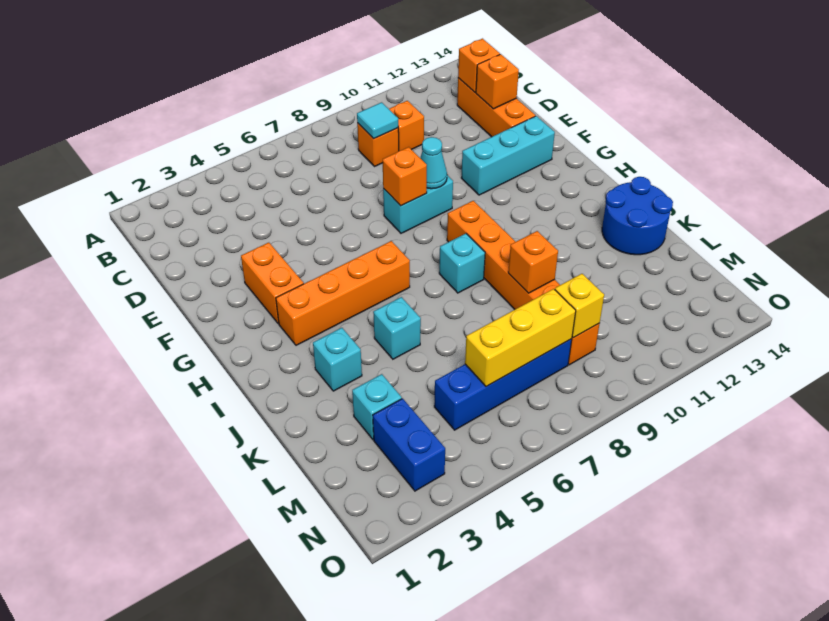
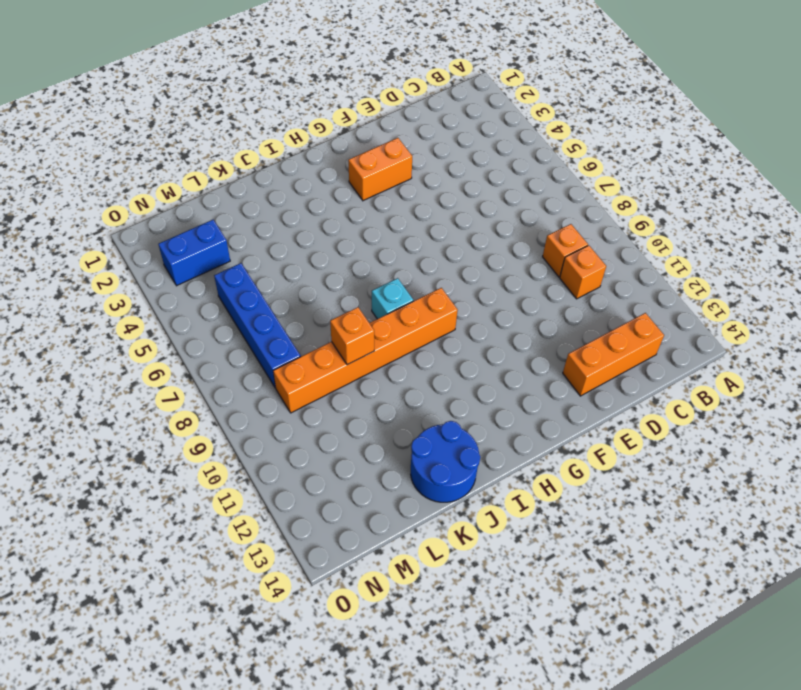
none -> cyan 1x2 brick [383,175,453,233]
none -> cyan 1x3 brick [461,116,555,195]
none -> orange 1x4 brick [276,241,410,345]

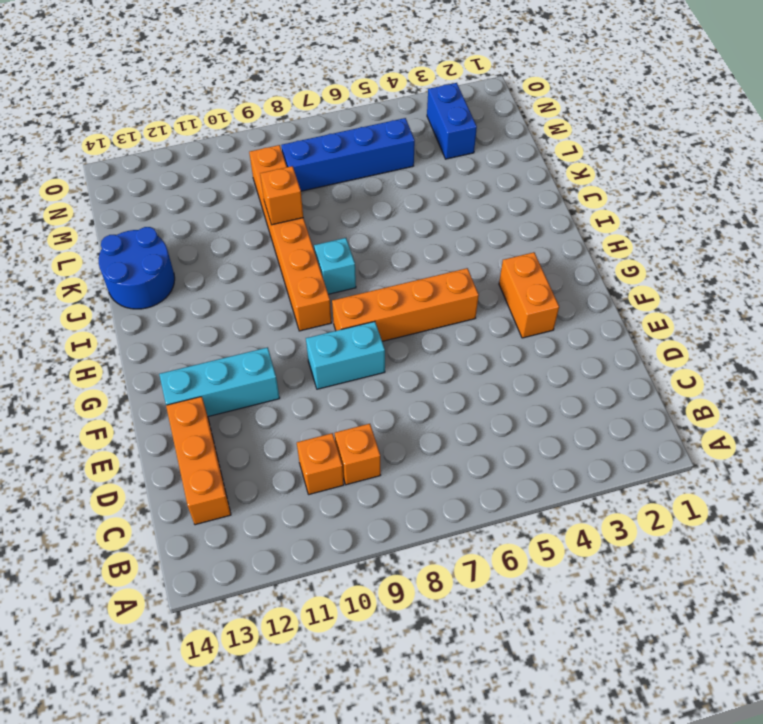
orange 1x4 brick [332,268,479,341] -> orange 1x4 brick moved to [276,241,410,345]
none -> cyan 1x1 brick [313,328,362,391]
none -> cyan 1x1 brick [373,297,421,359]
none -> cyan 1x1 brick [352,374,402,439]

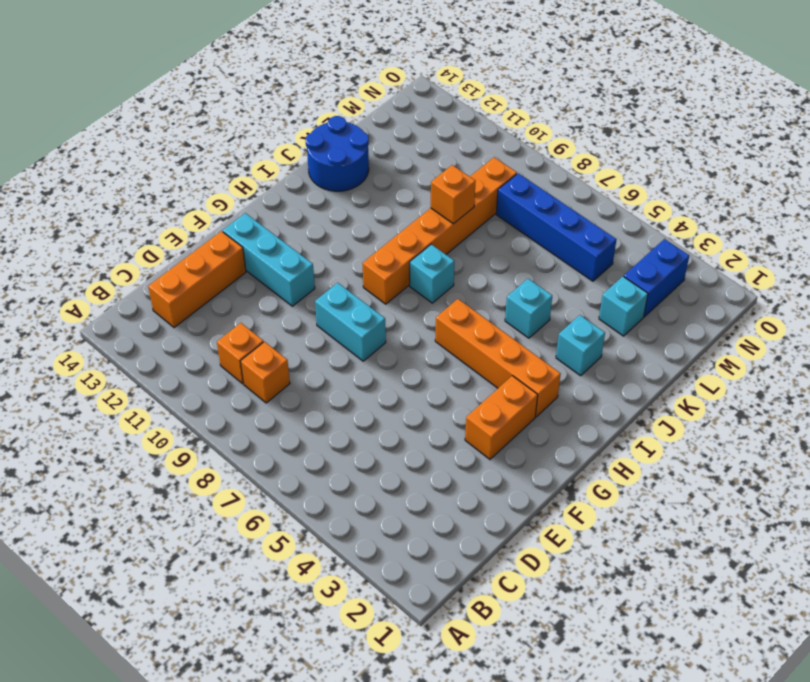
none -> cyan 1x1 tile [357,102,398,139]
none -> orange 1x1 brick [458,39,500,93]
none -> orange 1x1 brick [476,54,519,109]

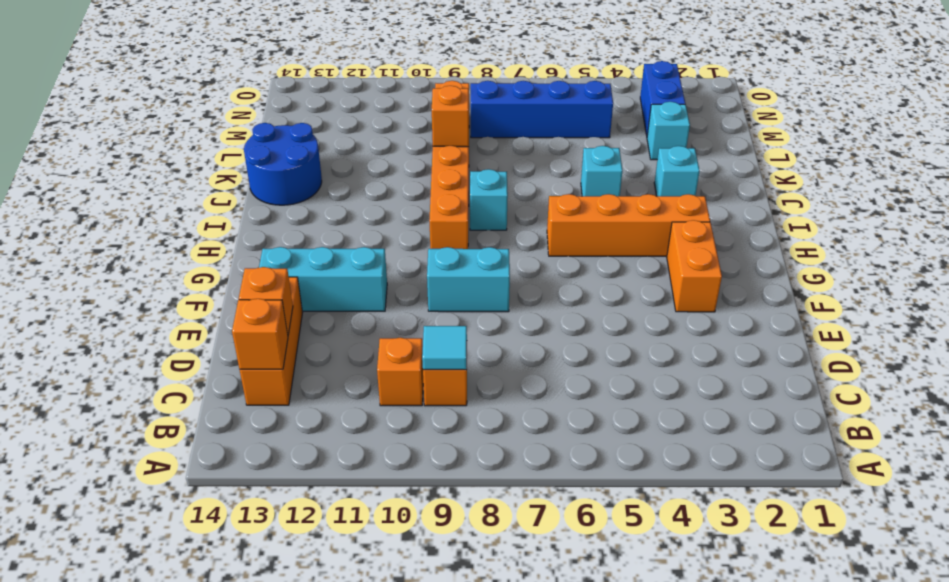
none -> orange 1x1 brick [383,147,427,206]
none -> cyan 1x1 cone [421,137,447,189]
none -> yellow 1x3 brick [465,289,576,387]

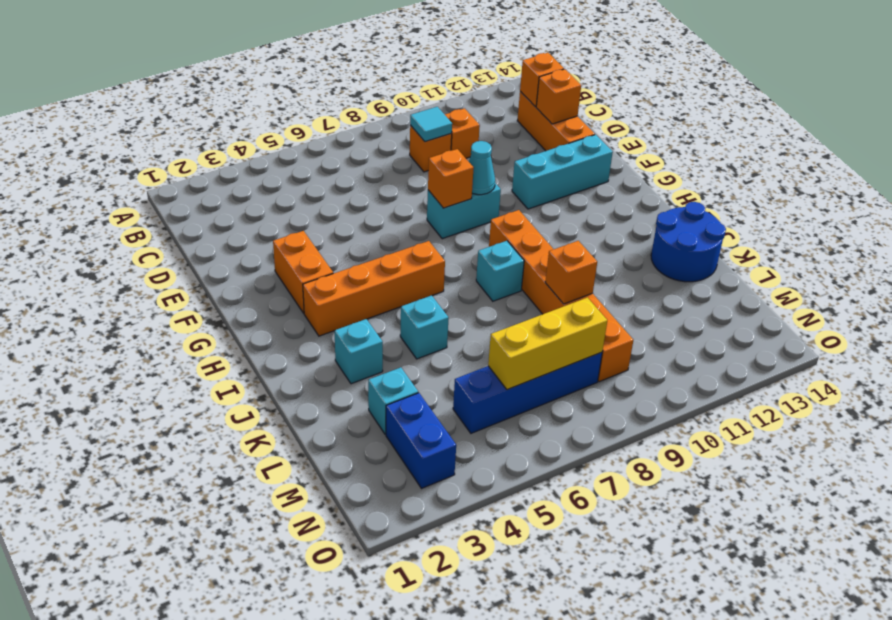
none -> yellow 1x1 brick [555,274,604,338]

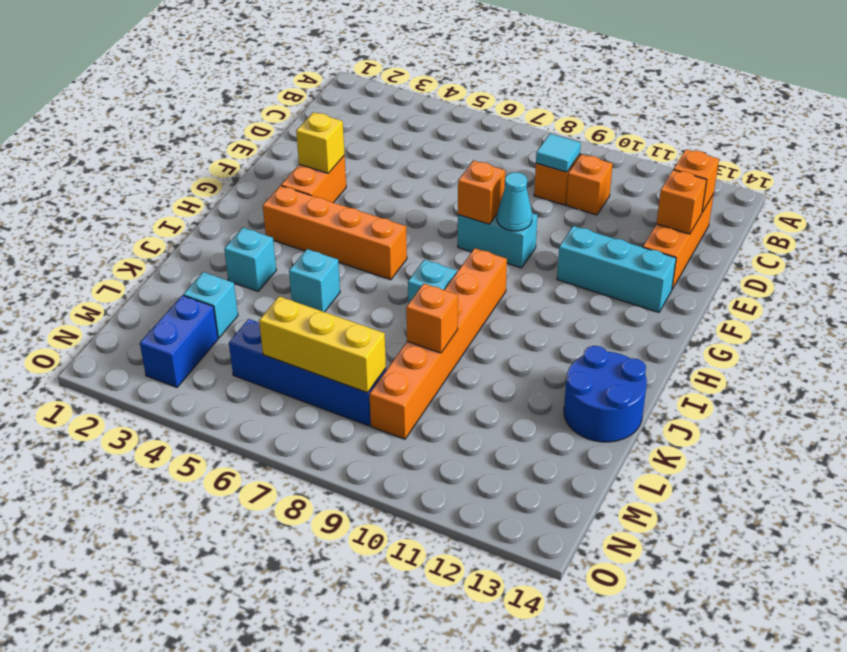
yellow 1x1 brick [296,112,345,173] -> yellow 1x1 brick moved to [555,274,604,338]

